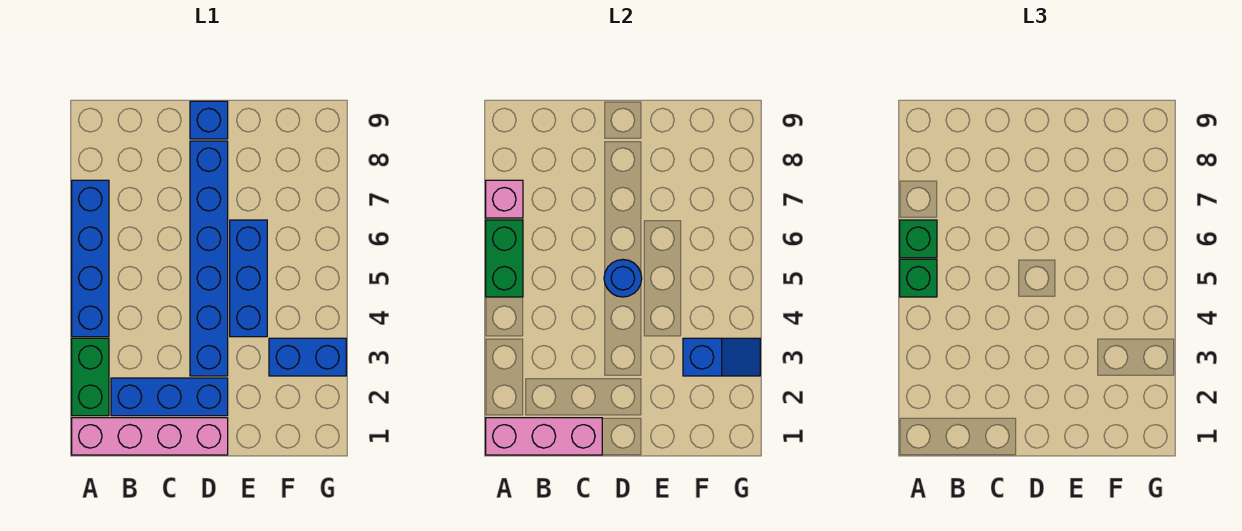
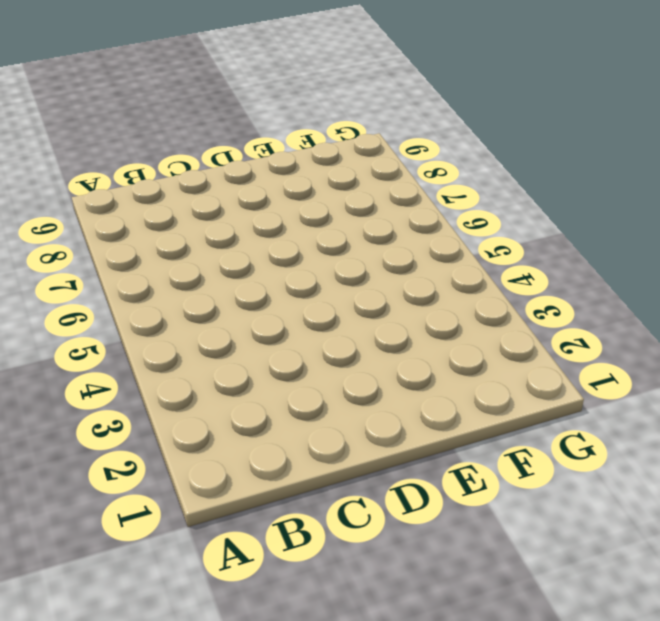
none -> pink 1x4 brick [72,418,228,455]
none -> green 1x2 brick [72,338,109,416]
none -> blue 1x4 brick [72,180,109,337]

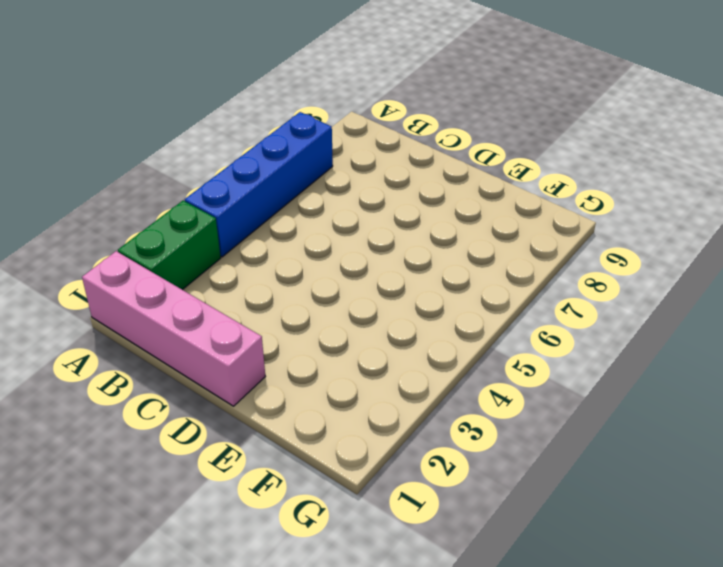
none -> blue 1x3 brick [111,378,228,416]
none -> blue 1x6 brick [190,141,228,376]
none -> blue 1x1 brick [190,101,228,139]

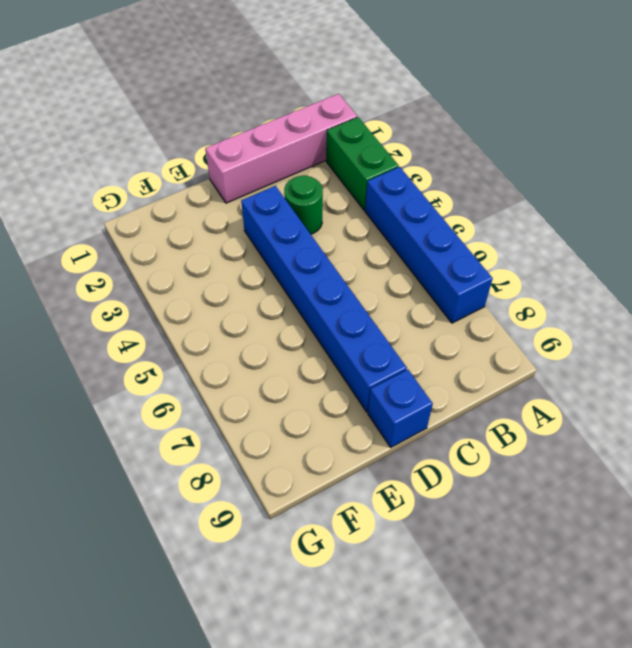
green 1x1 round brick [284,175,323,234] -> none
none -> blue 1x3 brick [111,378,228,416]
none -> blue 1x3 brick [230,220,267,337]
none -> blue 1x2 brick [269,338,346,376]

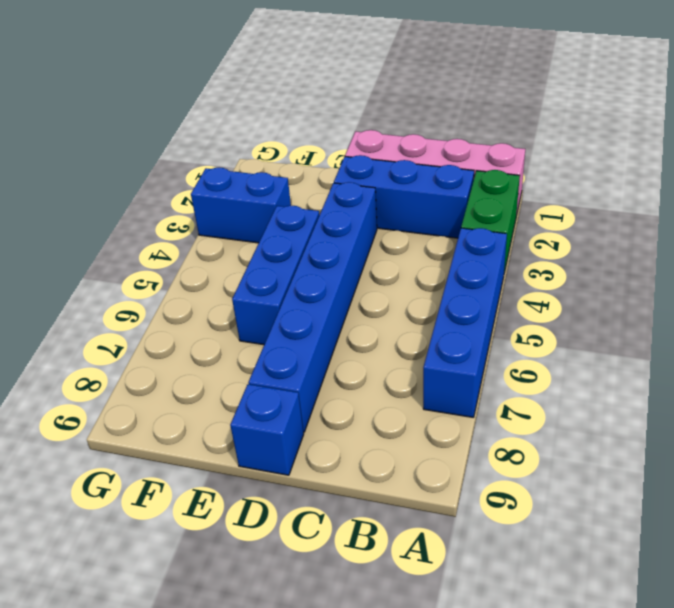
none -> pink 1x3 brick [486,418,602,455]
none -> green 1x2 brick [486,220,523,297]
none -> pink 1x1 brick [486,180,523,218]

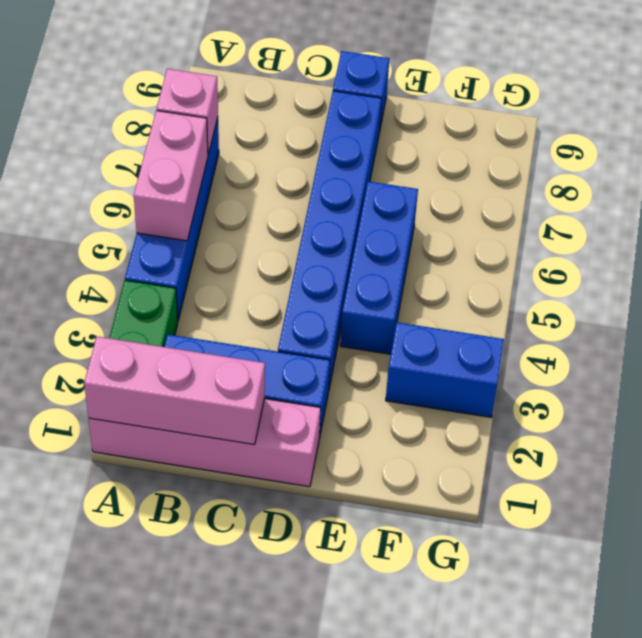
pink 1x2 brick [134,111,208,241] -> green 1x2 brick [486,220,523,297]
none -> blue 1x1 round brick [604,260,642,297]
none -> blue 1x2 slope [683,338,760,376]
none -> green 1x1 brick [900,259,937,297]

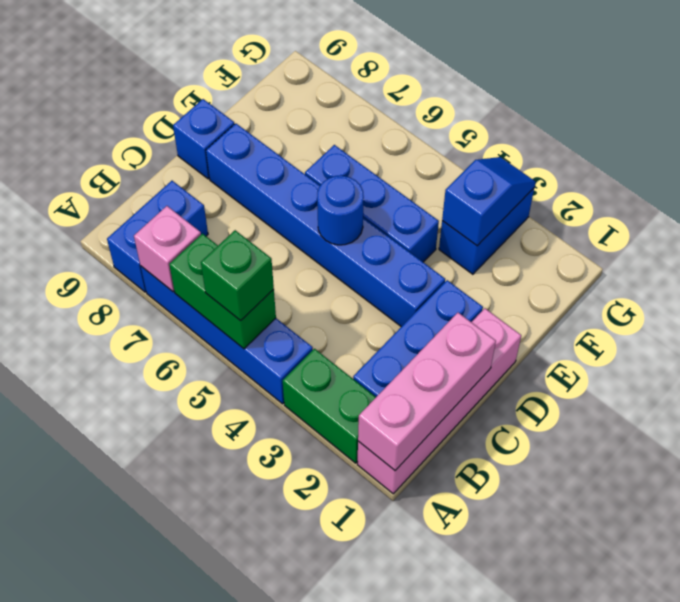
blue 1x2 brick [107,181,208,292] -> none
none -> green 1x1 brick [900,220,937,258]

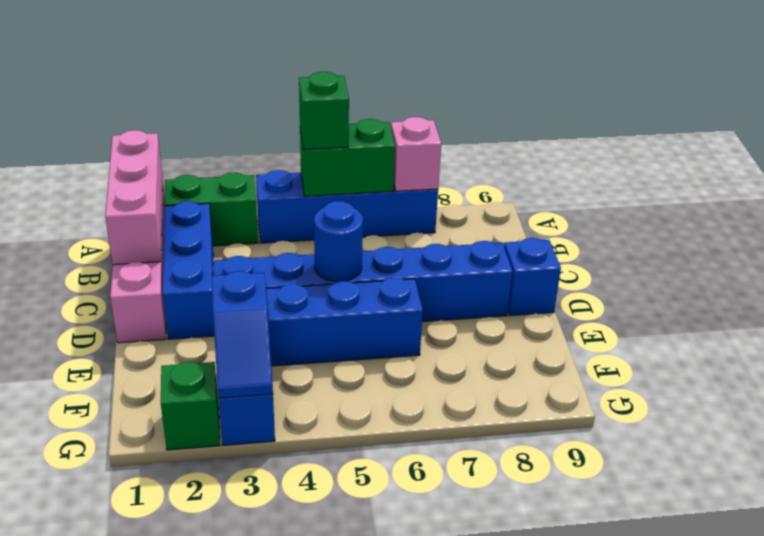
green 1x1 brick [161,362,220,450] -> green 1x1 brick moved to [900,220,937,258]

